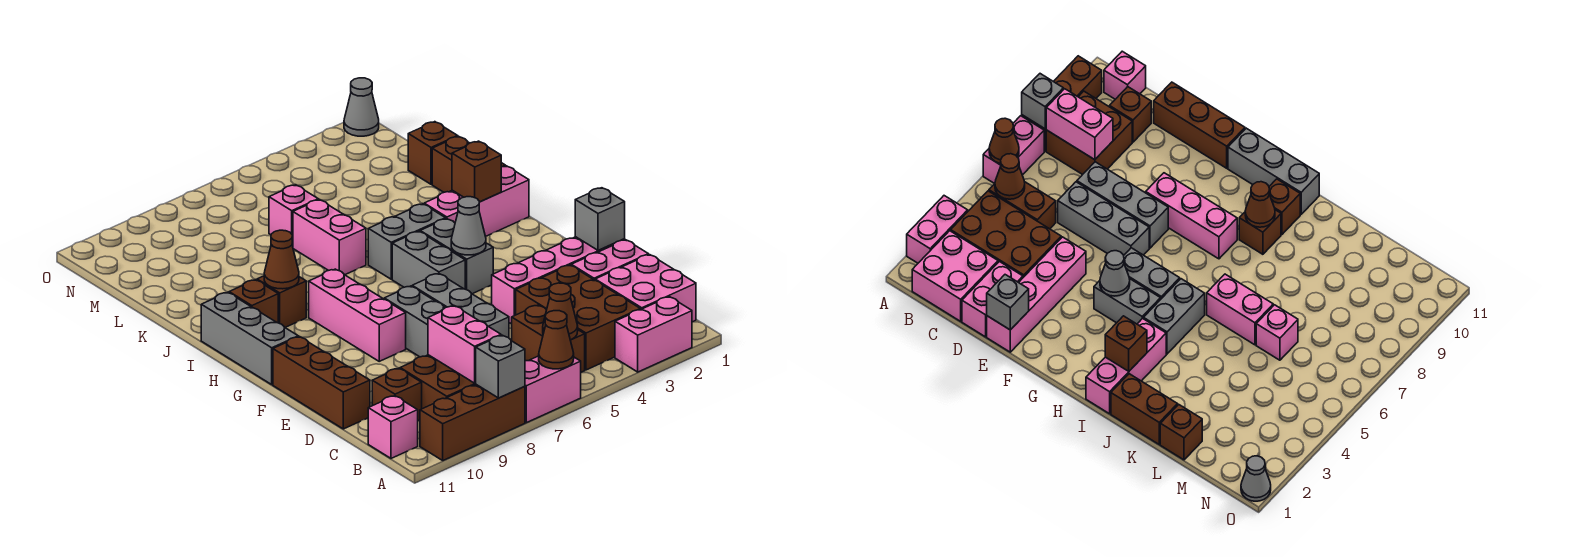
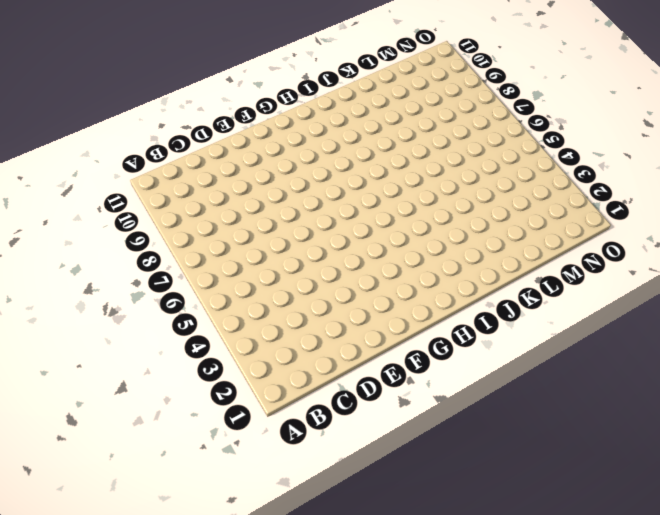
none -> pink 1x2 brick [615,297,692,372]
none -> pink 1x2 brick [525,356,581,423]
none -> brown 1x3 brick [420,385,525,460]
none -> pink 2x2 brick [595,255,696,322]

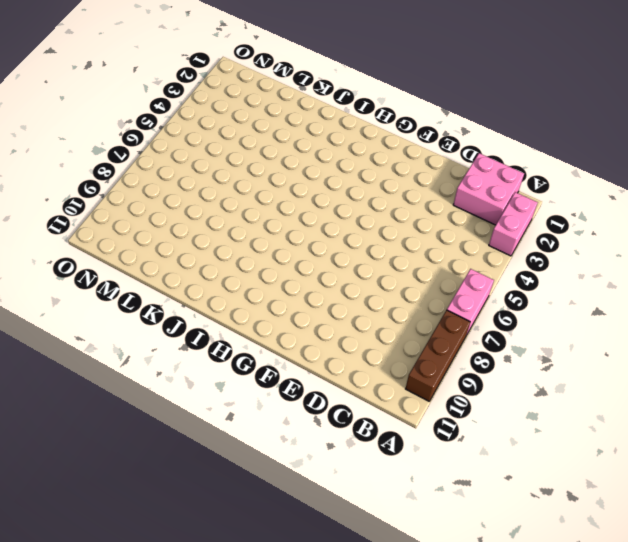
none -> brown 2x3 brick [516,265,640,370]
none -> brown 1x2 brick [512,305,585,372]
none -> brown 2x2 brick [400,355,476,409]
none -> pink 1x1 brick [368,396,418,458]

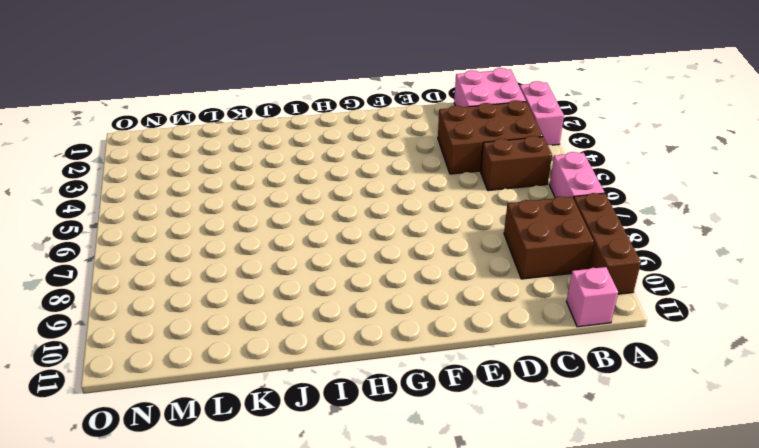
none -> brown 1x1 brick [372,368,422,421]
none -> pink 1x2 brick [571,240,648,280]
none -> grey 1x3 brick [412,273,509,338]
none -> grey 1x3 brick [384,286,445,357]

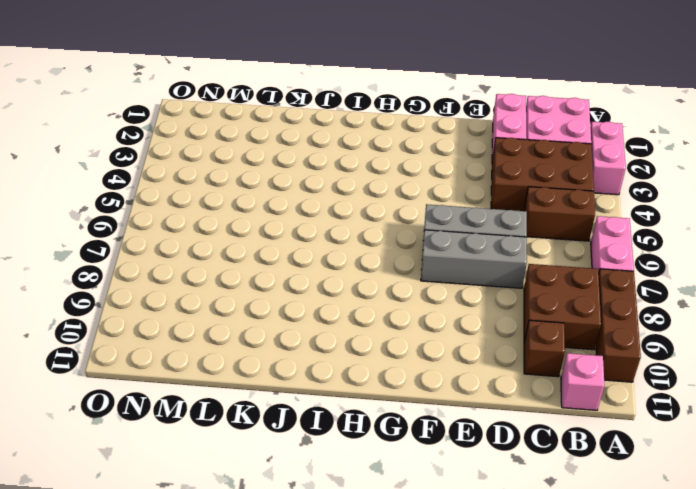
none -> brown 1x3 brick [273,337,370,429]
none -> pink 1x4 brick [492,237,625,324]
none -> pink 1x3 brick [309,269,406,361]
none -> grey 1x2 brick [420,219,493,294]

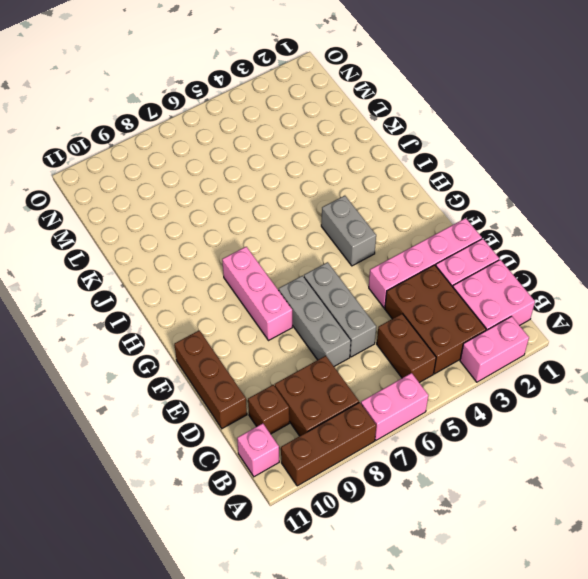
none -> grey 1x2 brick [392,231,465,289]
none -> grey 1x3 brick [201,292,298,384]
none -> pink 1x3 brick [424,166,529,236]
none -> grey 1x2 brick [368,204,446,279]

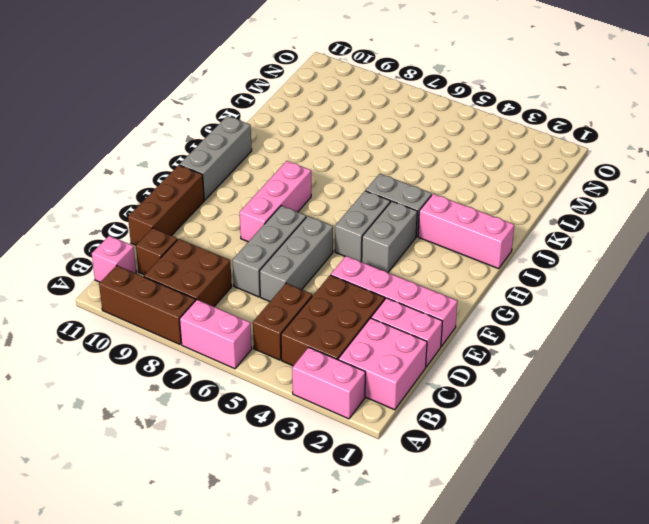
none -> brown 1x1 brick [257,276,306,327]
none -> brown 1x1 brick [229,280,278,323]
none -> brown 1x2 brick [432,136,505,192]
none -> pink 1x2 brick [293,200,366,275]

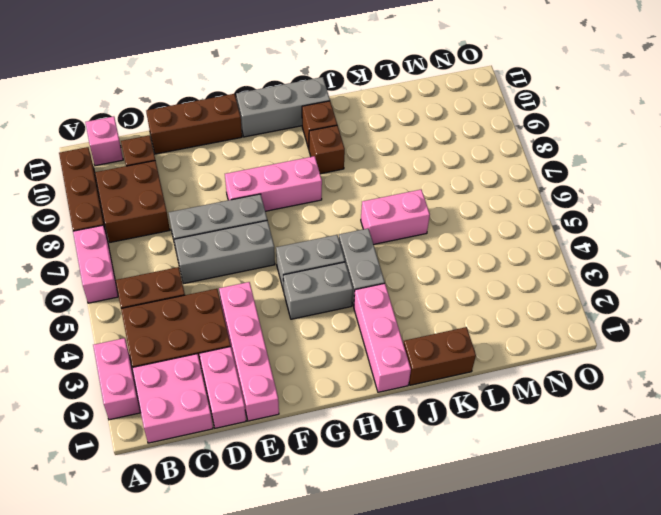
none -> brown 1x1 brick [408,122,458,184]
none -> pink 1x1 brick [269,185,318,246]
none -> grey 1x1 cone [344,78,379,136]
none -> brown 1x1 cone [539,311,574,369]

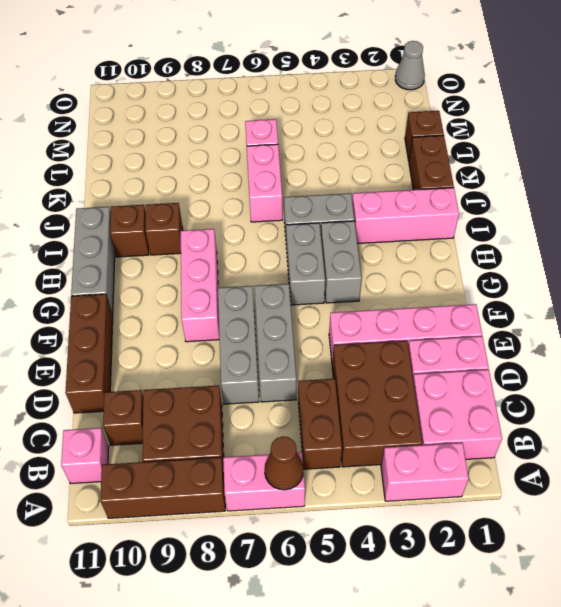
none -> grey 1x1 brick [476,335,525,398]
none -> brown 1x1 cone [543,283,578,340]
none -> pink 1x2 brick [428,306,501,383]
none -> grey 1x1 brick [575,188,625,251]

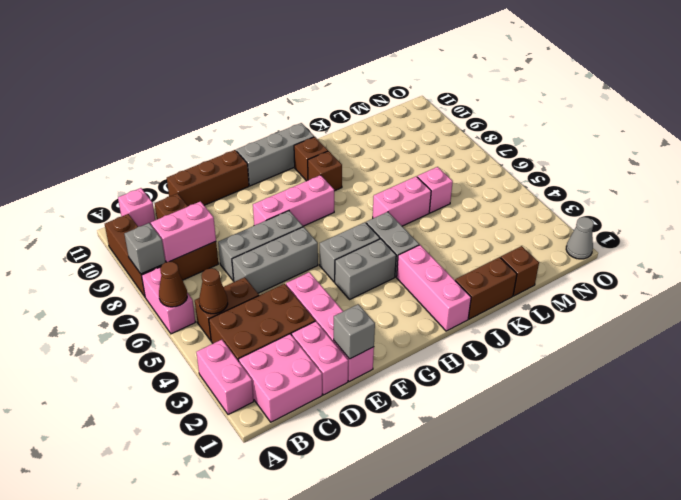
none -> grey 1x1 cone [451,197,486,255]
none -> brown 1x1 brick [452,141,501,202]
none -> brown 1x1 cone [264,230,299,289]

